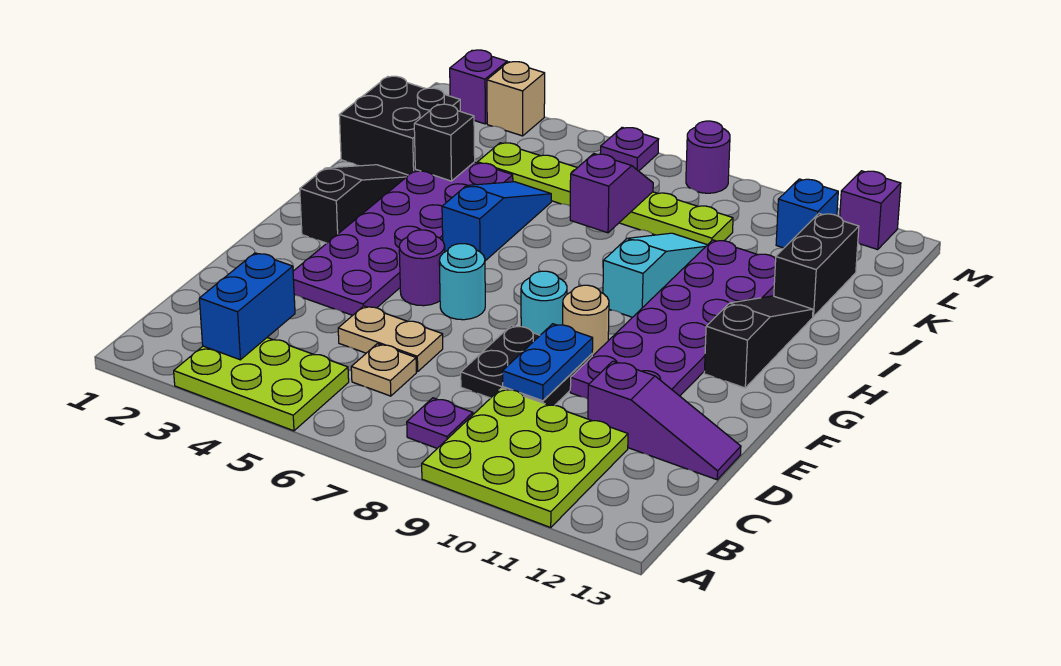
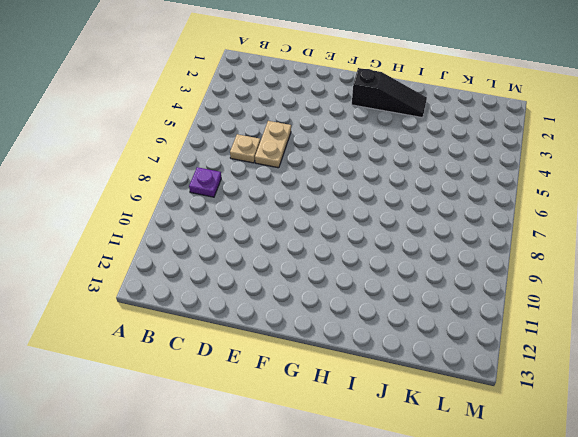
none -> lime 2x3 plate [174,338,349,431]
none -> lime 3x3 plate [422,388,628,527]
none -> black 2x2 plate [461,325,592,405]
none -> purple 1x3 slope [588,361,741,480]

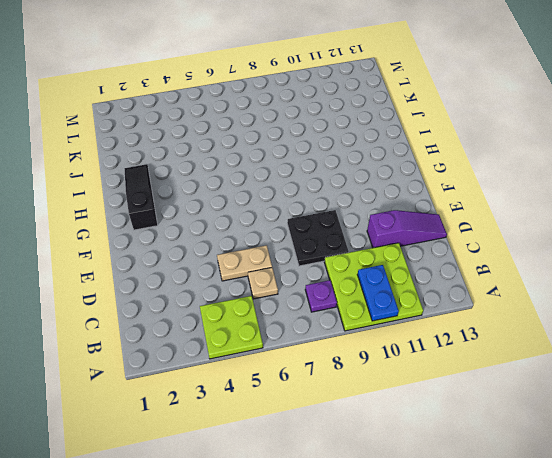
lime 2x2 plate [200,296,263,359] -> lime 2x3 plate [174,338,349,431]
blue 1x2 plate [357,265,399,321] -> blue 1x2 plate moved to [502,324,593,401]
none -> purple 2x6 plate [293,162,513,315]
none -> purple 2x6 plate [570,240,776,399]
none -> purple 1x1 round brick [399,230,445,306]
none -> cyan 1x1 round brick [439,244,485,320]

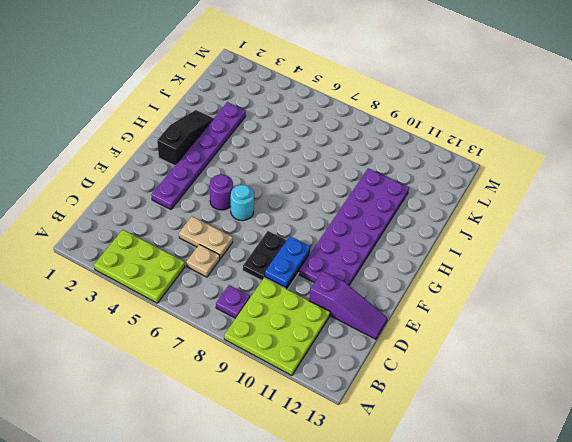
purple 1x6 plate [151,102,246,209] -> purple 2x6 plate [293,162,513,315]
none -> cyan 1x1 round brick [521,271,567,335]
none -> tan 1x1 round brick [563,285,609,356]
none -> black 1x3 slope [704,296,813,388]
none -> blue 1x3 slope [442,182,551,261]

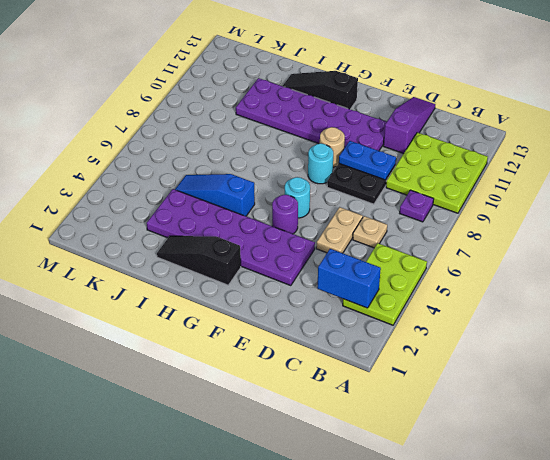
none -> cyan 1x3 slope [603,233,707,317]
none -> black 2x2 brick [339,76,460,175]
none -> black 1x2 brick [774,214,859,317]
none -> lime 1x6 plate [478,143,733,245]

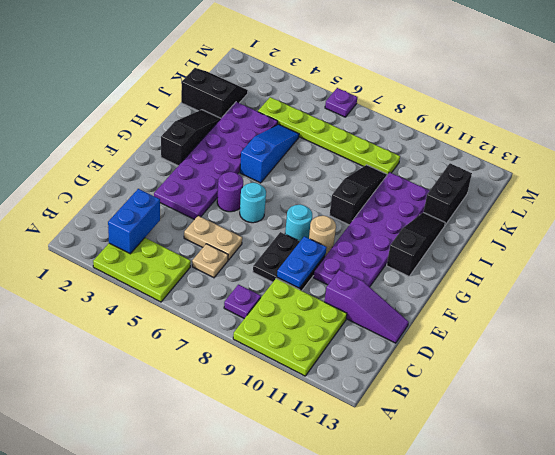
black 1x3 slope [329,165,388,225] -> cyan 1x3 slope [603,233,707,317]
black 2x2 slope [181,68,248,118] -> black 2x2 brick [339,76,460,175]
none -> blue 1x1 brick [776,179,838,248]
none -> purple 1x1 brick [450,50,507,124]
none -> tan 1x1 brick [487,62,545,136]
none -> purple 1x1 round brick [686,121,730,193]

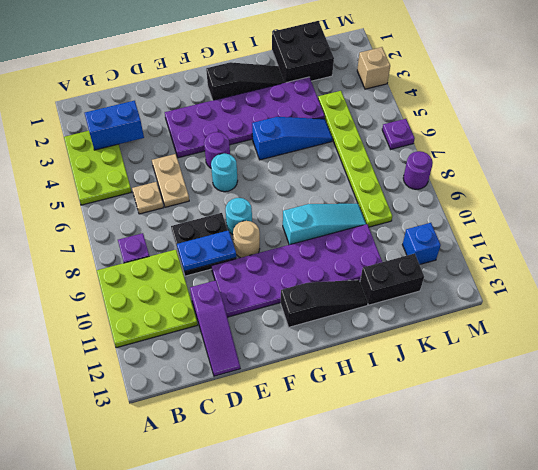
none -> purple 1x1 brick [450,50,507,124]
none -> purple 1x1 brick [839,171,901,250]
none -> black 1x1 brick [414,104,475,181]
none -> purple 1x2 slope [570,154,653,233]

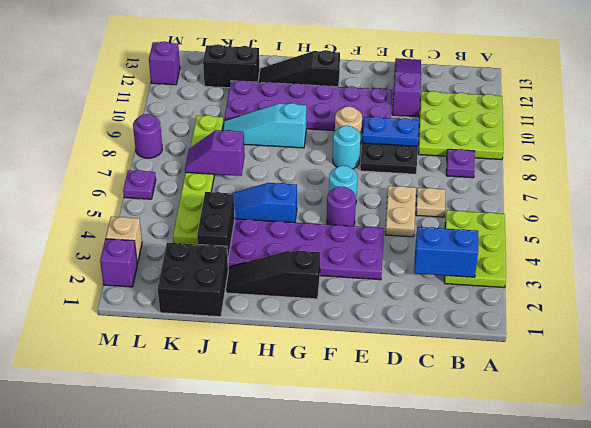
black 1x2 brick [197,192,235,259] -> black 1x1 brick [414,104,475,181]
none -> blue 1x1 brick [776,179,838,248]

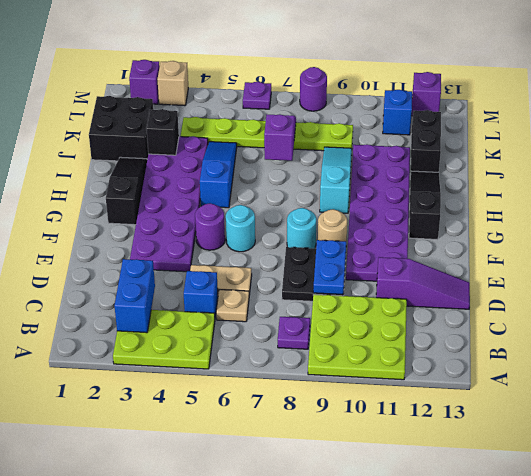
blue 1x1 brick [184,271,218,317] -> none

